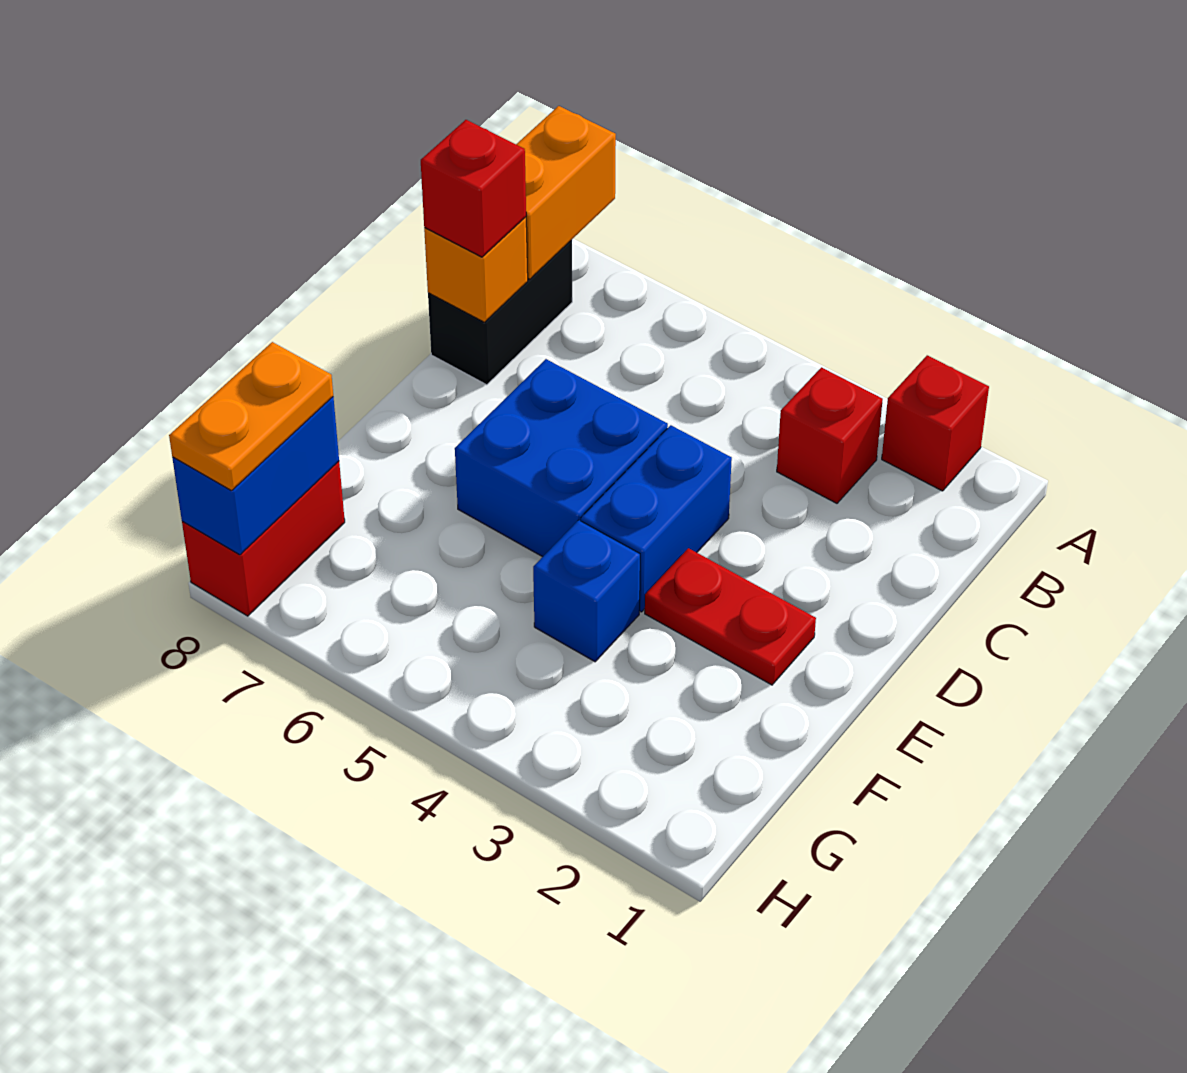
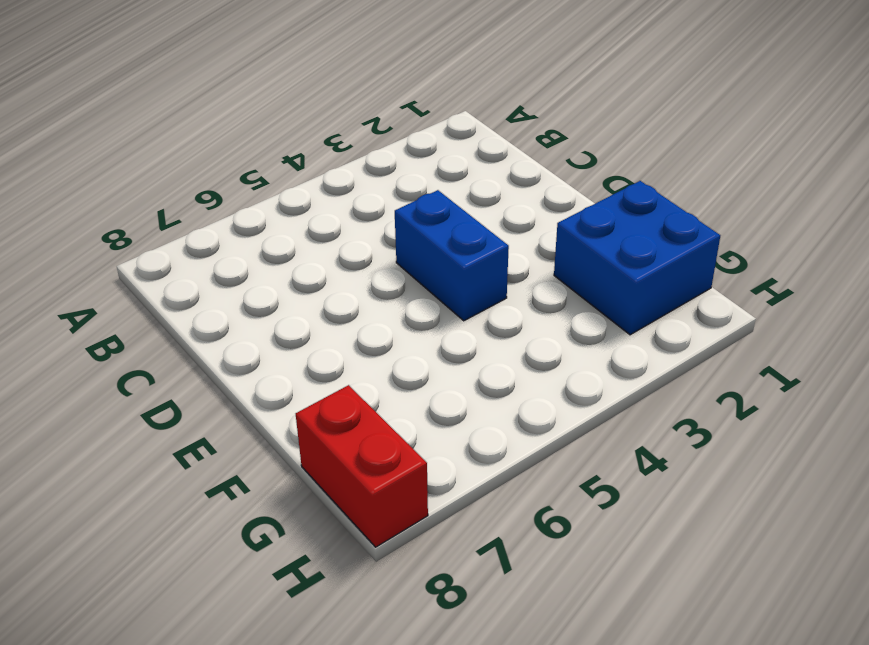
blue 2x2 brick [554,181,720,335] -> blue 2x2 brick moved to [455,359,668,557]
none -> red 1x1 brick [882,355,989,491]
none -> red 1x1 brick [777,367,883,503]
none -> black 1x2 brick [428,240,572,385]

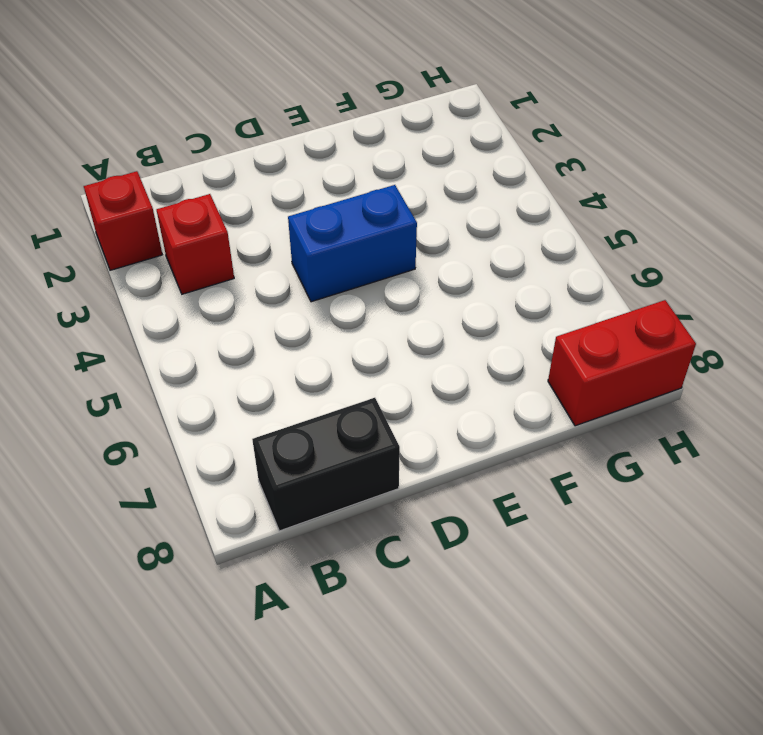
none -> blue 2x2 brick [455,359,668,557]
none -> red 1x2 plate [645,548,816,685]
none -> blue 1x1 brick [533,520,640,662]

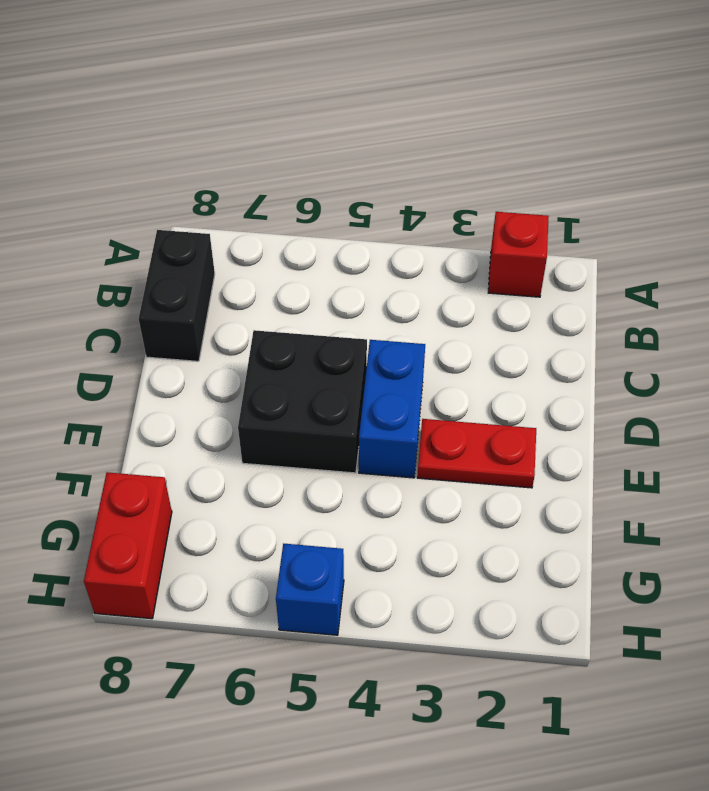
black 2x2 brick [238,330,367,473] -> blue 2x2 brick [455,359,668,557]
blue 1x1 brick [276,544,344,635] -> blue 1x1 brick moved to [533,520,640,662]
none -> red 1x1 brick [777,367,883,503]
none -> orange 1x2 brick [516,106,616,279]
none -> orange 1x1 brick [424,217,528,322]

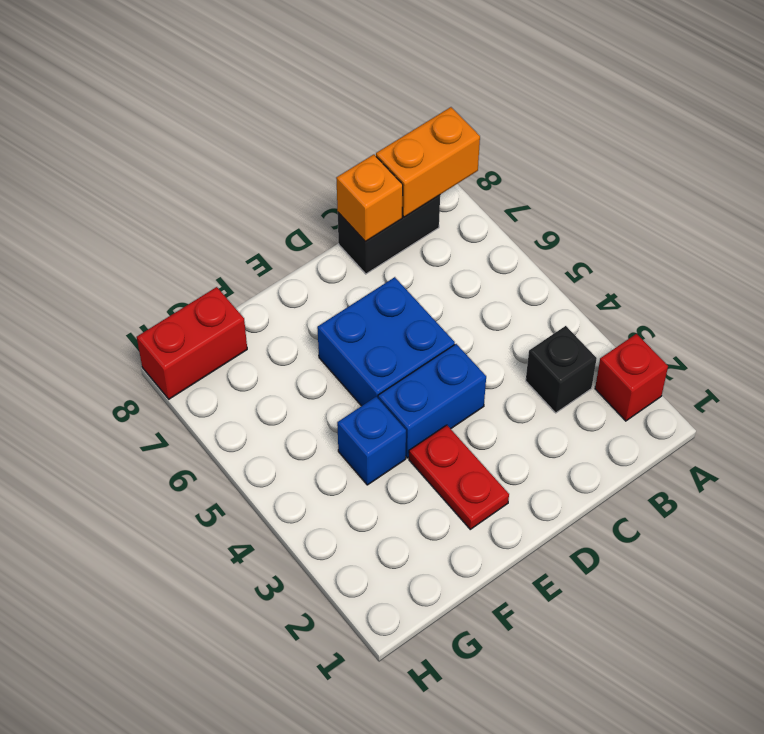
black 1x1 brick [526,326,597,413] -> red 1x1 brick [777,367,883,503]
none -> blue 1x2 brick [172,397,339,555]
none -> red 1x1 brick [421,120,526,257]
none -> orange 1x2 plate [169,342,333,491]

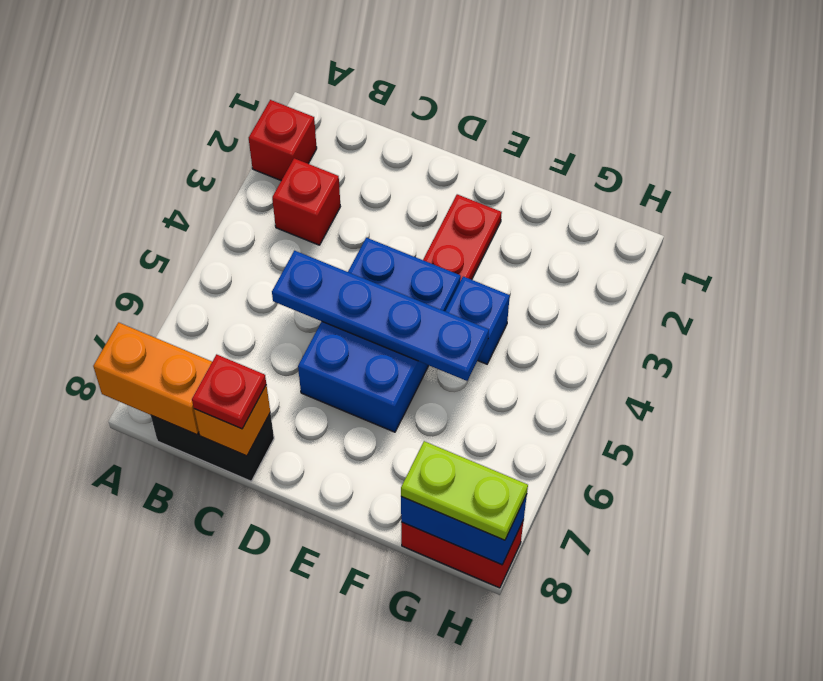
blue 1x4 plate [272,251,489,381] -> none
red 1x1 plate [192,354,266,429] -> red 1x1 brick [421,120,526,257]
lime 1x2 plate [401,441,528,540] -> orange 1x2 plate [169,342,333,491]

